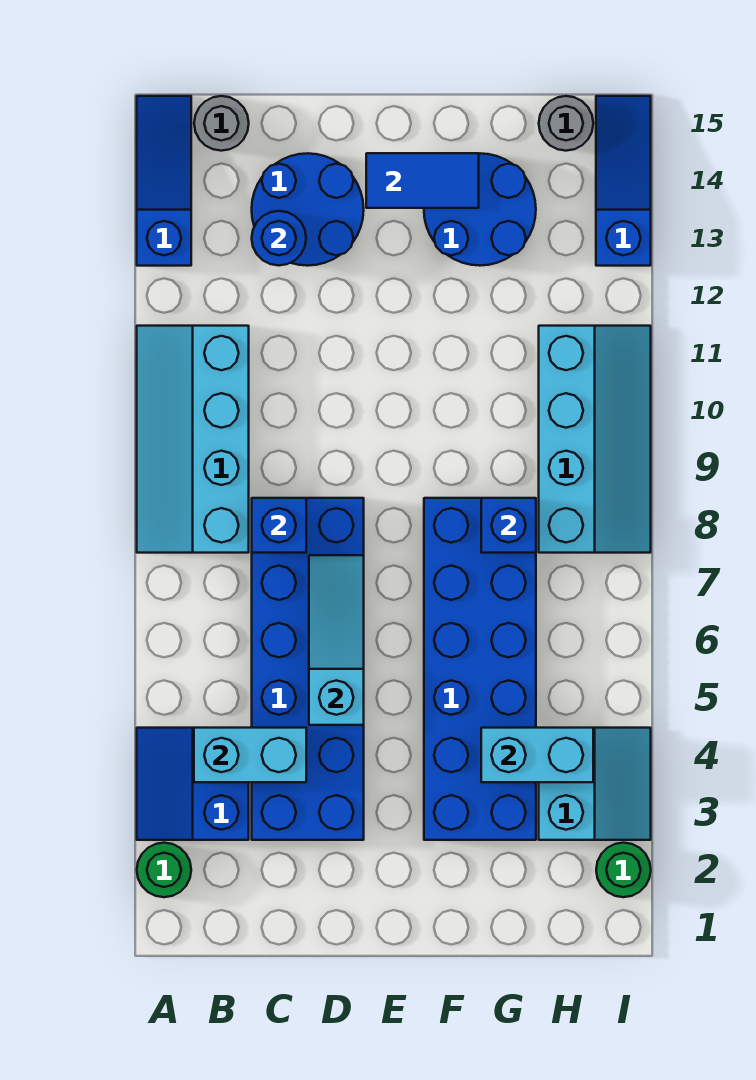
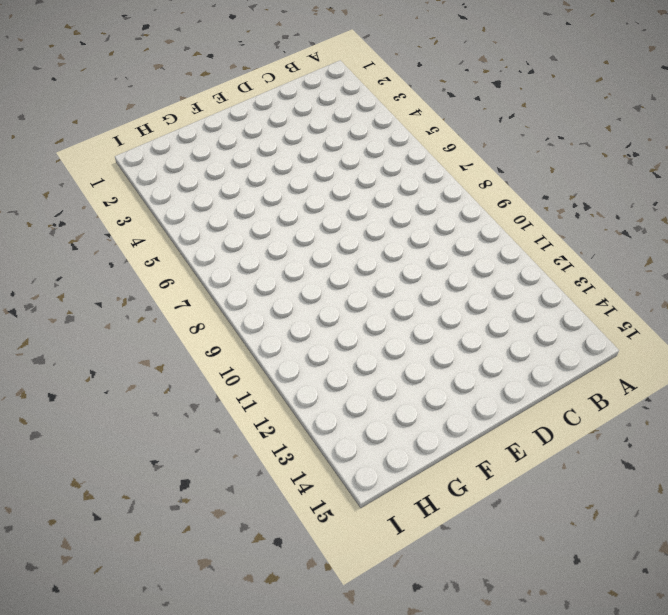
none -> green 1x1 round brick [137,843,191,897]
none -> blue 2x2 slope [137,728,249,840]
none -> cyan 2x4 slope [137,326,249,553]

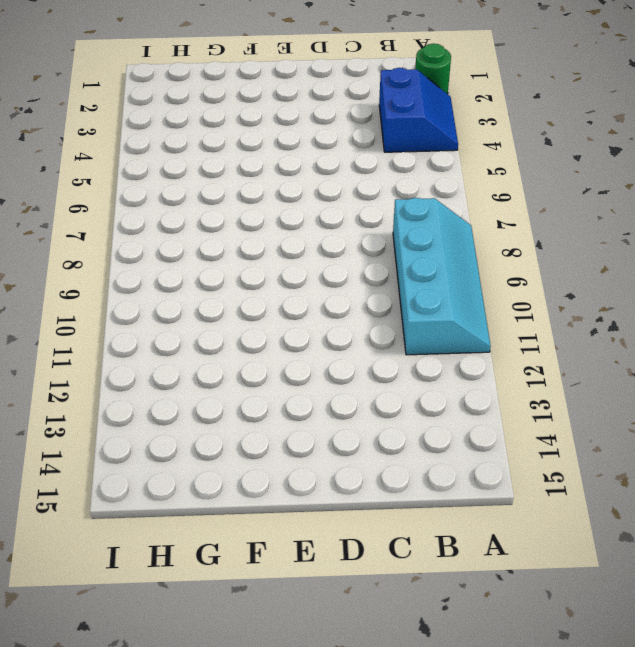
none -> blue 1x3 slope [137,96,191,266]
none -> grey 1x1 round brick [194,96,249,151]
none -> blue 2x6 brick [252,498,364,840]

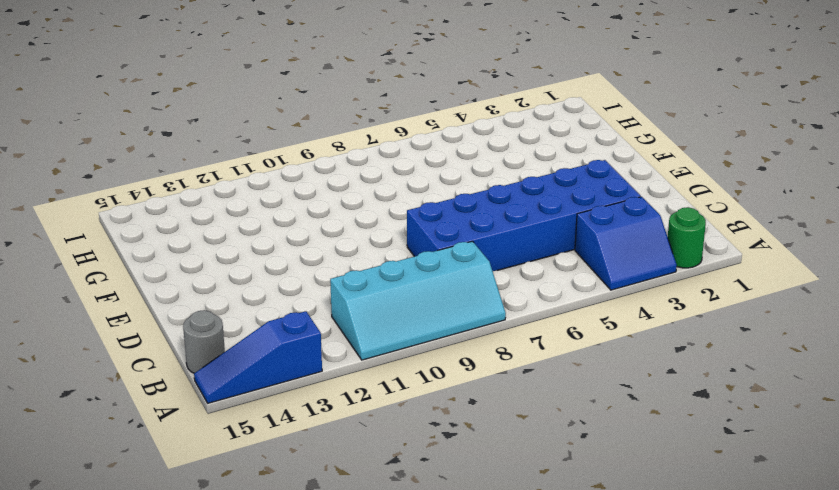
none -> blue 2x2 round brick [252,153,364,266]
none -> blue 2x6 brick [424,498,536,840]
none -> blue 2x2 round brick [424,153,536,266]

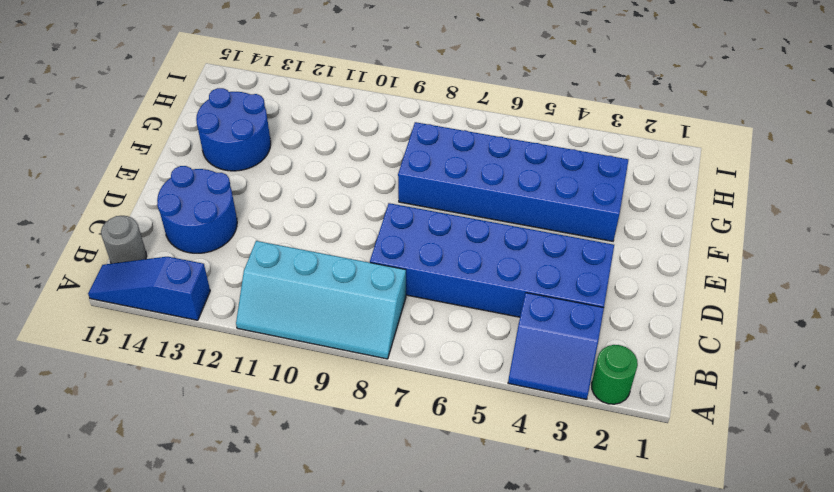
none -> cyan 2x2 slope [539,728,651,840]
none -> cyan 2x4 slope [539,326,651,553]
none -> grey 1x1 round brick [539,96,593,151]

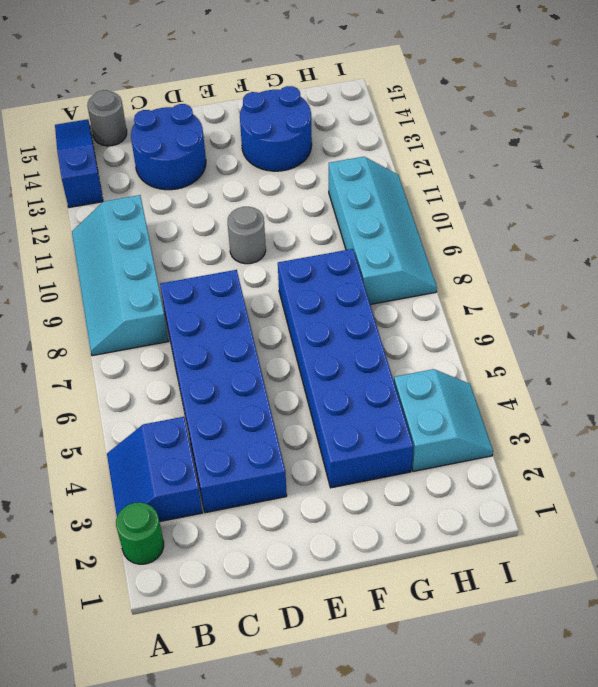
grey 1x1 round brick [228,207,266,264] -> grey 1x1 round brick moved to [539,96,593,151]
none -> green 1x1 round brick [596,843,651,897]
none -> blue 1x3 slope [596,96,651,266]
none -> cyan 1x2 brick [194,728,306,782]

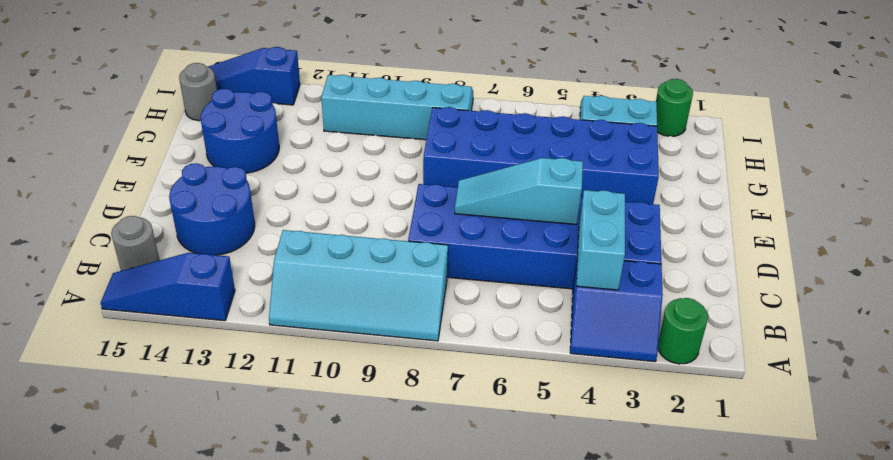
none -> blue 1x1 brick [252,498,306,553]
none -> blue 1x1 round brick [252,211,306,265]
none -> blue 1x2 tile [366,153,479,208]

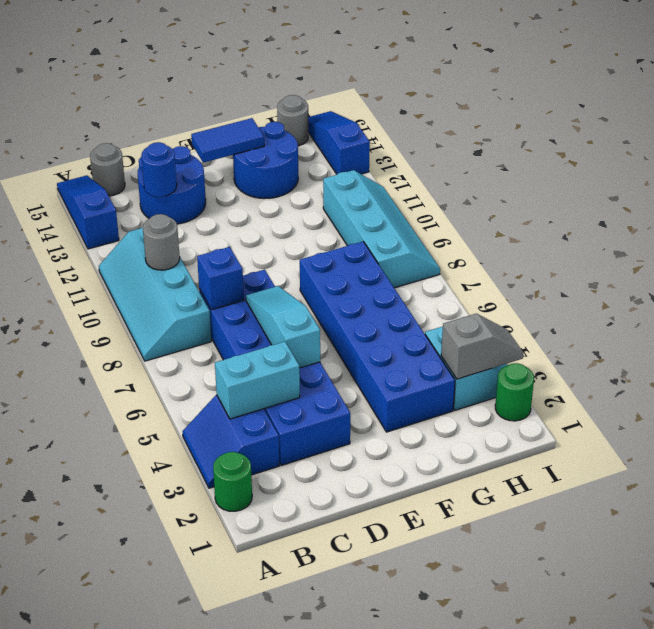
grey 1x1 round brick [143,214,180,270] -> none
grey 1x2 slope [441,314,524,379] -> none
none -> cyan 1x2 brick [481,728,593,782]
none -> blue 1x1 brick [481,498,536,553]

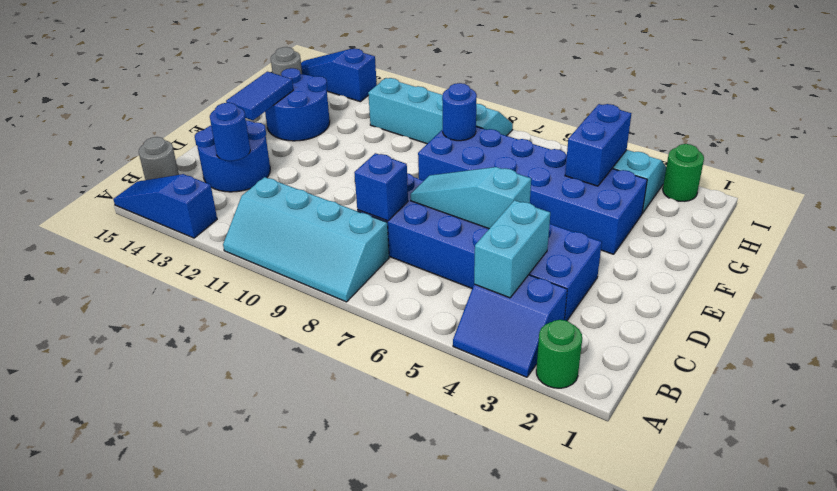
blue 1x2 brick [565,104,631,186] -> cyan 1x2 brick [481,728,593,782]
blue 1x1 round brick [442,83,477,141] -> blue 1x1 brick [481,498,536,553]

